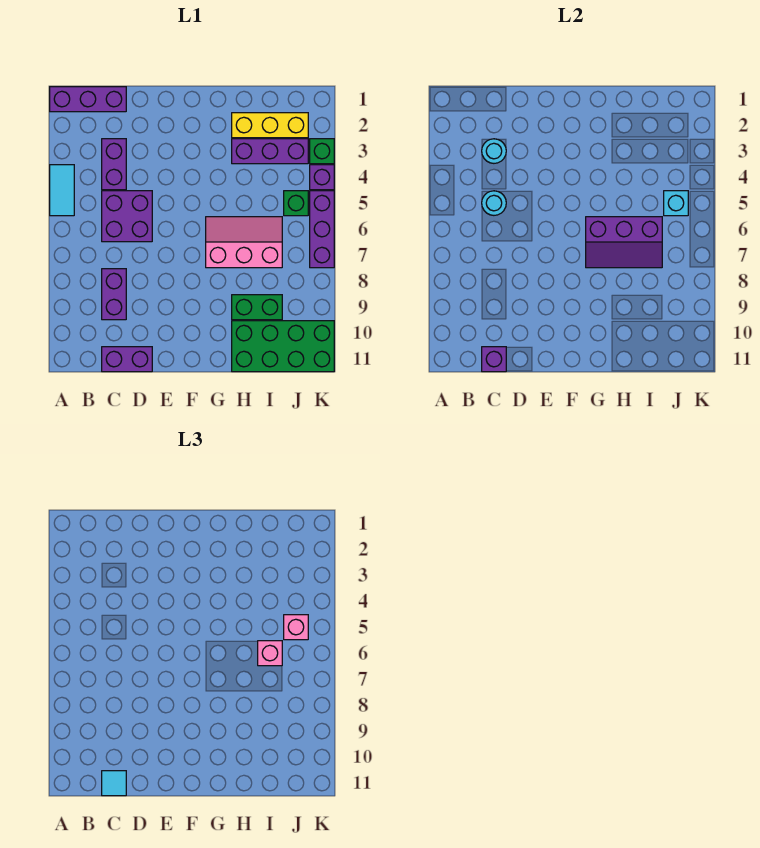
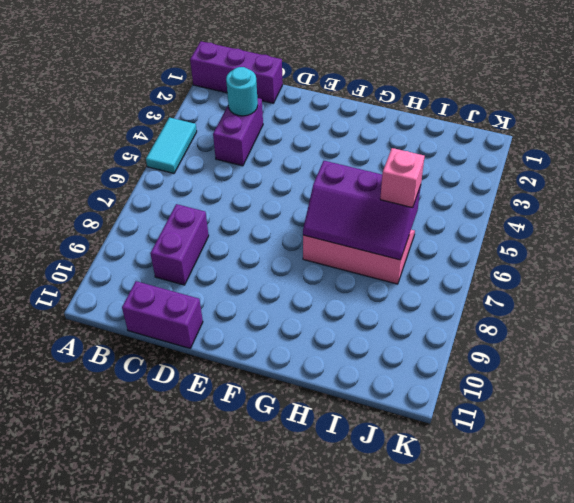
none -> purple 2x2 brick [102,191,152,242]
none -> yellow 1x3 brick [232,113,308,138]
none -> purple 1x3 brick [232,139,308,164]

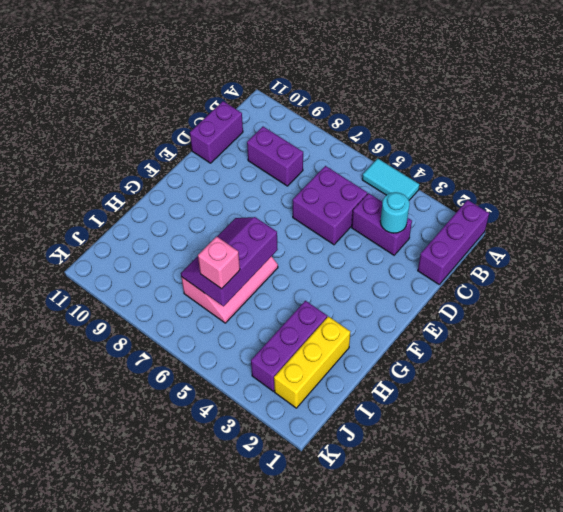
none -> green 1x2 brick [232,295,282,320]
none -> green 2x4 brick [232,321,334,372]
none -> green 1x1 brick [284,191,308,216]

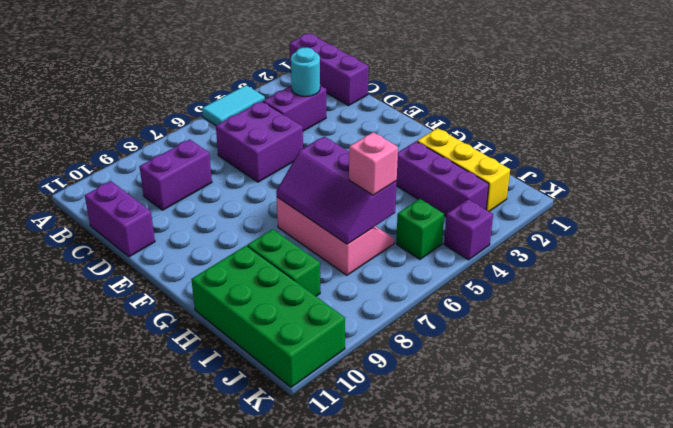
none -> green 1x1 brick [310,139,334,164]
none -> purple 1x3 brick [310,191,334,268]
none -> cyan 1x1 round brick [482,191,506,215]

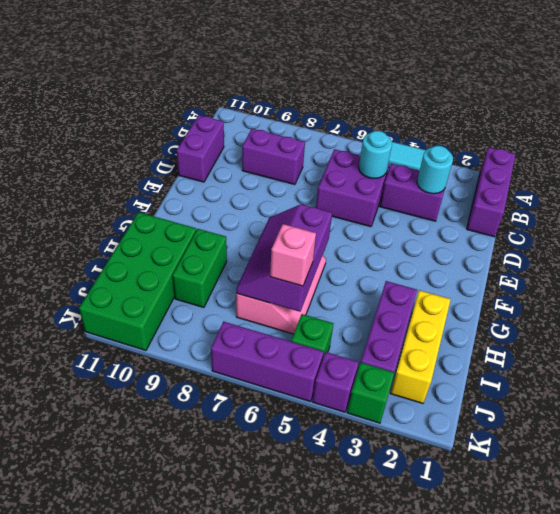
none -> purple 1x1 brick [482,347,506,372]
none -> cyan 1x1 brick [664,191,688,216]
none -> cyan 1x1 tile [102,771,126,796]

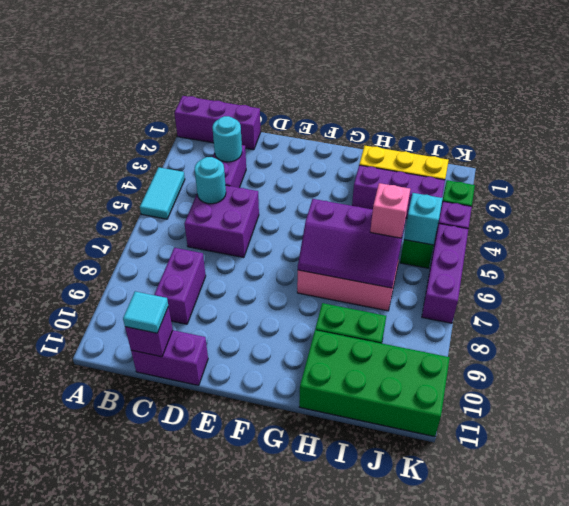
none -> pink 1x1 brick [284,615,308,640]

